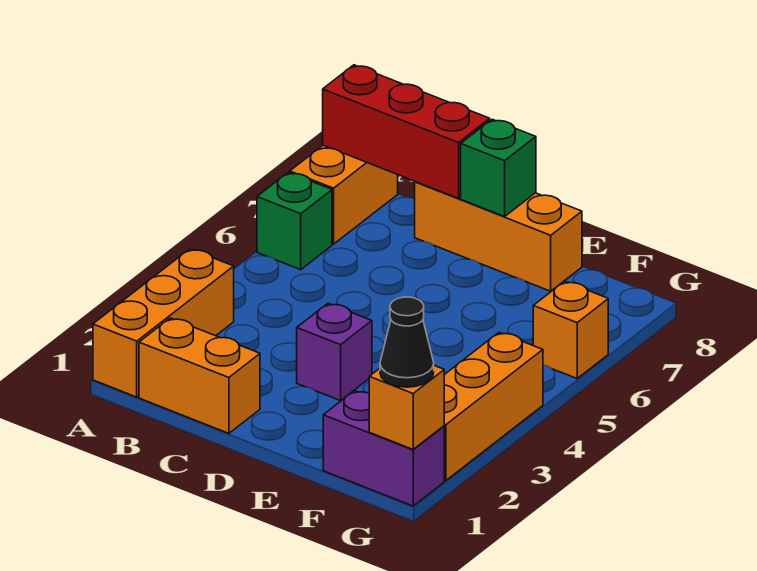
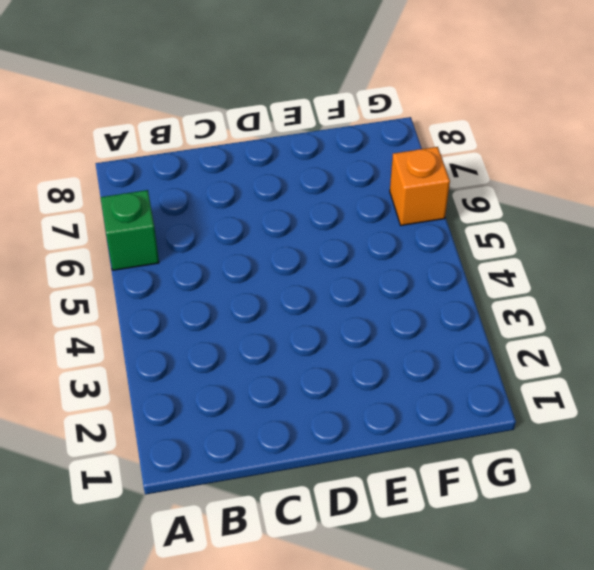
none -> orange 1x3 brick [93,249,234,397]
none -> orange 1x2 brick [290,145,398,244]
none -> orange 1x2 brick [139,318,260,433]

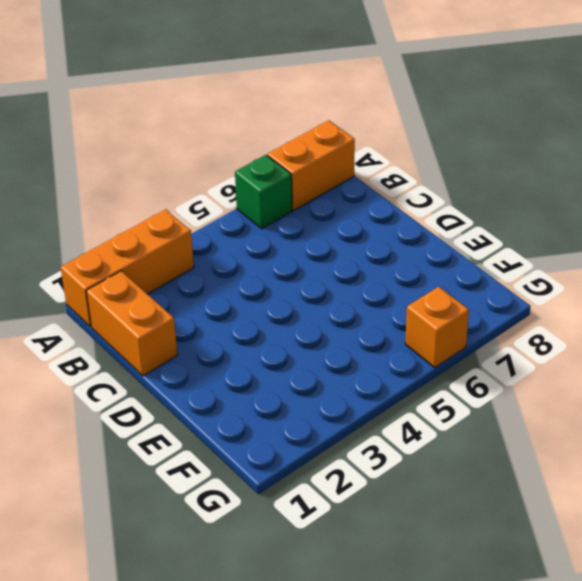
none -> orange 1x3 brick [415,182,582,291]
none -> purple 1x1 brick [297,303,372,401]
none -> purple 1x2 brick [323,391,444,506]

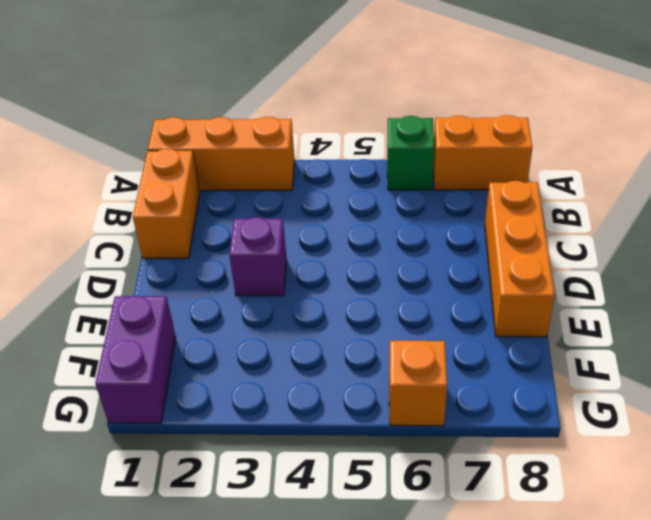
none -> orange 1x3 brick [444,332,543,481]
none -> red 1x3 brick [323,65,490,198]
none -> green 1x1 brick [461,119,536,217]

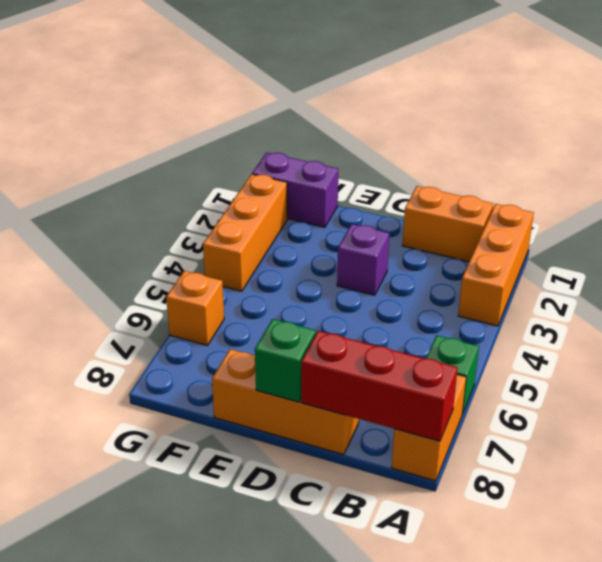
none -> orange 1x1 brick [369,366,444,449]
none -> black 1x1 cone [380,297,434,387]

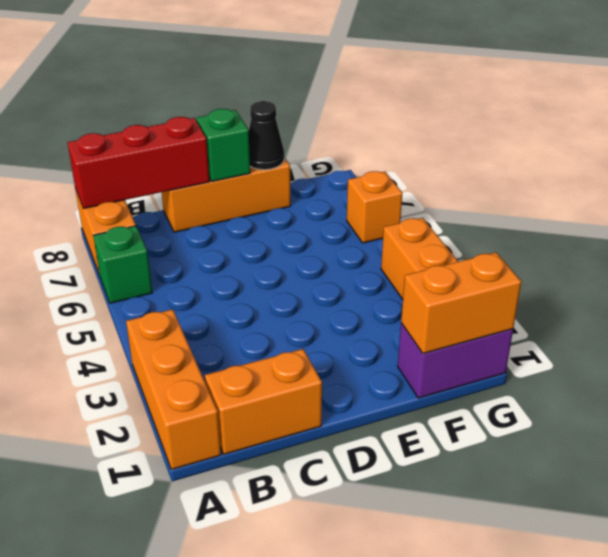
black 1x1 cone [249,101,284,170] -> black 1x1 cone moved to [380,297,434,387]
orange 1x2 brick [401,252,521,353] -> orange 1x1 brick [369,366,444,449]
none -> purple 1x1 brick [297,303,372,401]

